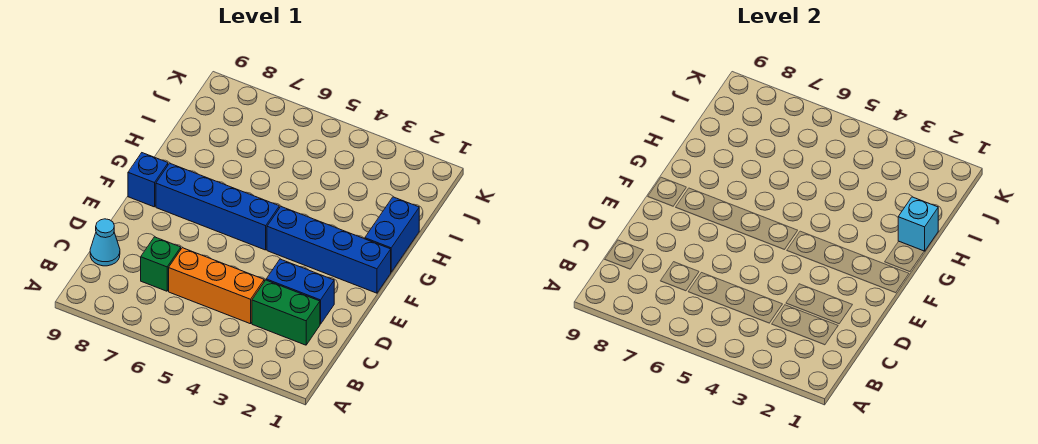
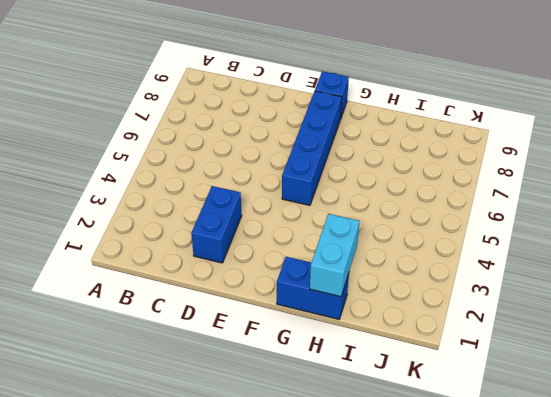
cyan 1x2 brick [310,214,360,297] -> cyan 1x1 brick [898,197,938,251]
none -> green 1x2 brick [252,280,320,345]
none -> orange 1x3 brick [169,248,264,324]

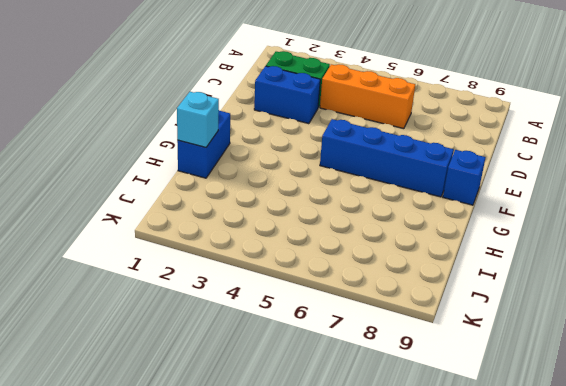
none -> green 1x1 brick [141,237,181,291]
none -> cyan 1x1 cone [90,219,120,266]

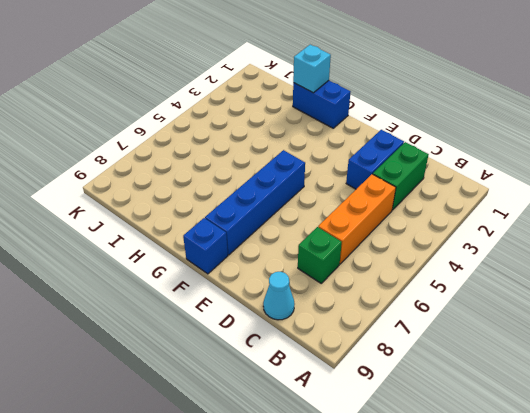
none -> blue 1x4 brick [267,207,391,293]

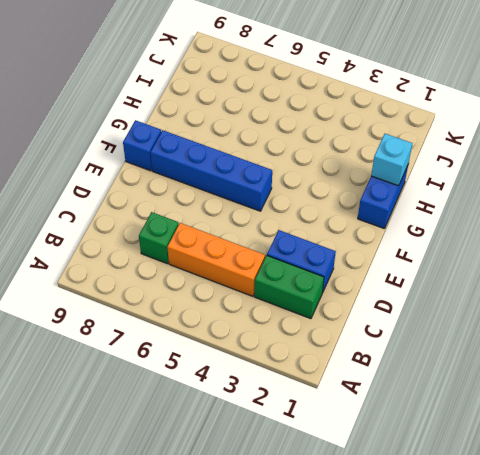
none -> cyan 1x1 cone [90,219,120,266]
none -> blue 1x4 brick [267,207,391,293]

